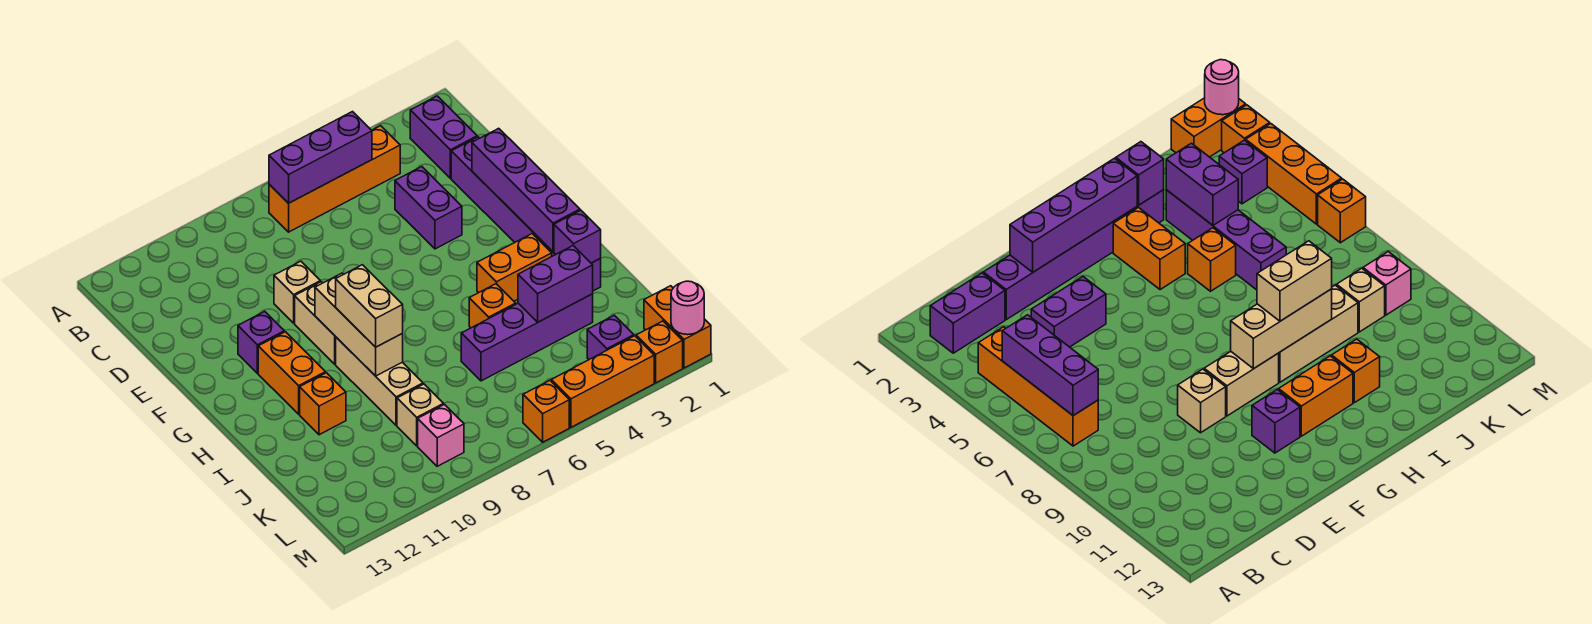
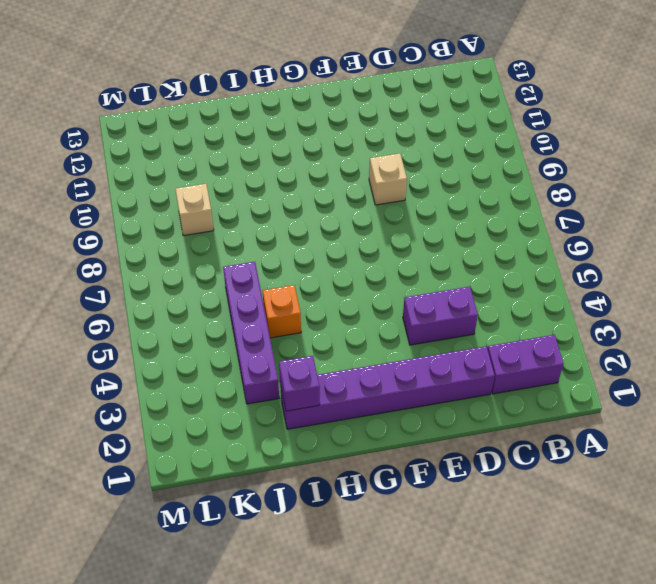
none -> orange 1x4 brick [269,126,400,232]
none -> tan 1x2 brick [295,282,336,364]
none -> purple 1x1 brick [238,311,284,373]

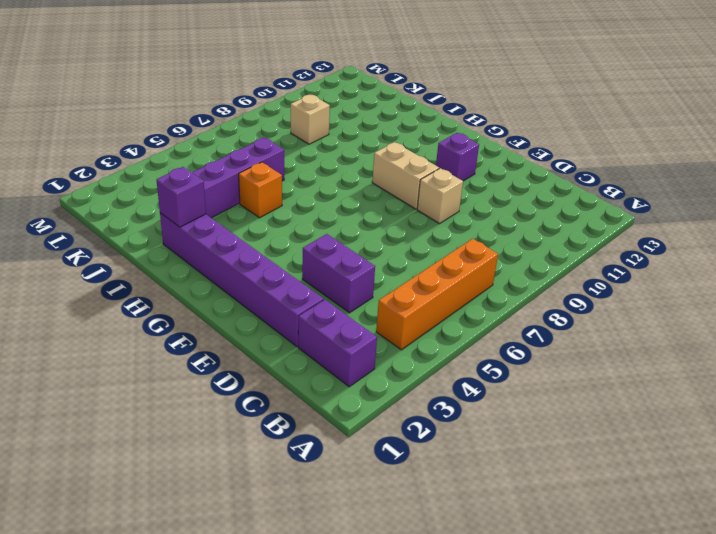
none -> orange 1x2 brick [258,332,325,414]
none -> orange 1x2 brick [477,234,552,301]
none -> tan 1x3 brick [336,337,423,425]

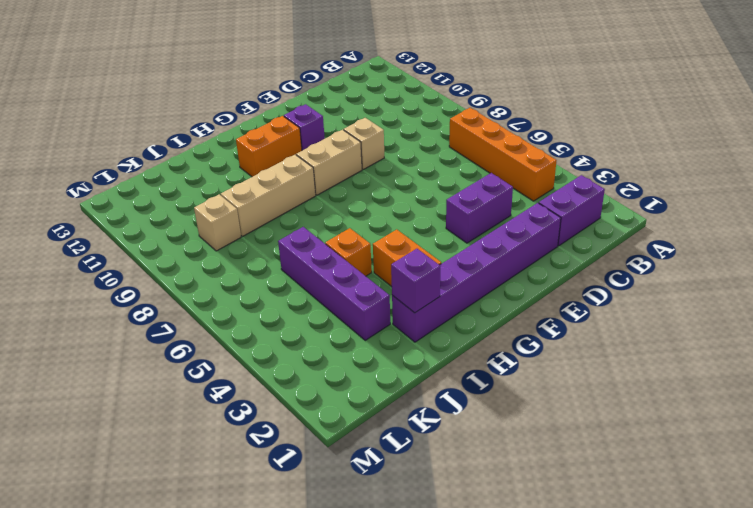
none -> orange 1x1 brick [300,373,346,435]
none -> orange 1x2 brick [644,286,711,368]
none -> purple 1x1 brick [587,315,634,359]

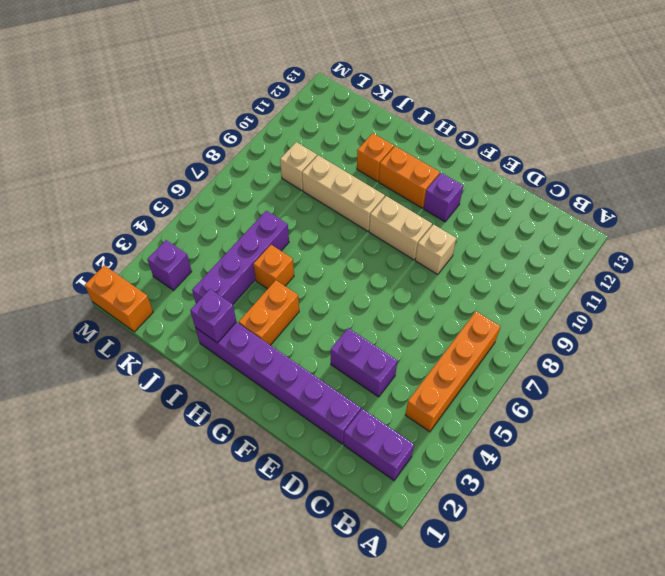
none -> pink 1x1 brick [418,405,464,466]
none -> orange 1x1 brick [636,321,683,383]
none -> orange 1x3 brick [551,336,654,427]

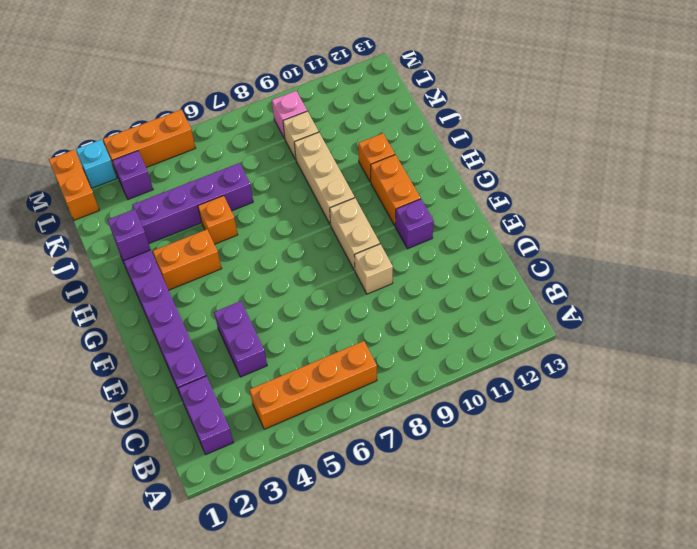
cyan 1x1 brick [76,140,117,188] -> orange 1x1 brick [636,321,683,383]
none -> orange 1x1 brick [523,380,569,442]
none -> purple 1x3 brick [269,112,372,203]
none -> purple 1x4 brick [472,128,580,252]

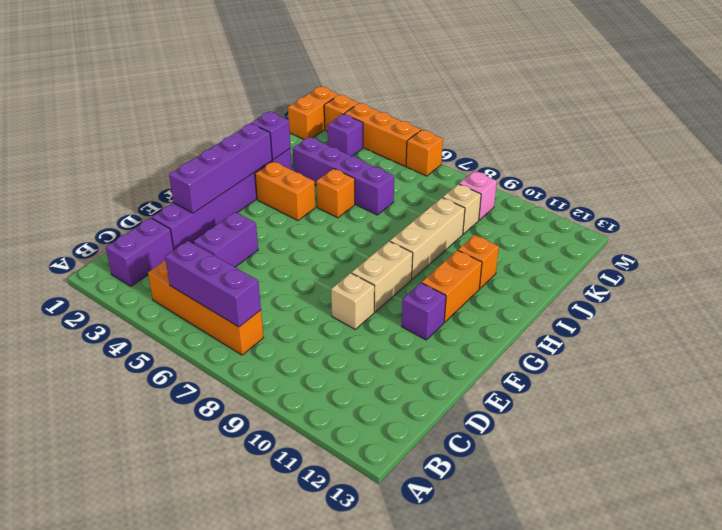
none -> tan 1x3 brick [315,273,403,376]
none -> purple 1x2 brick [518,246,593,322]
none -> pink 1x1 round brick [671,281,704,335]

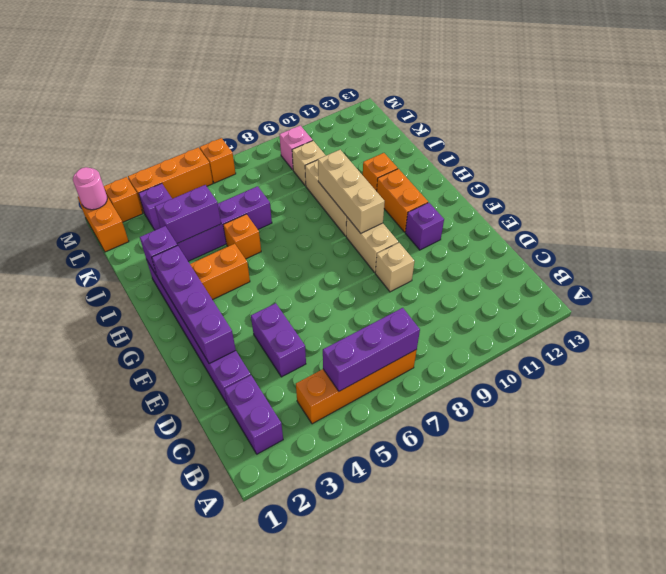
none -> tan 1x2 brick [336,265,403,347]

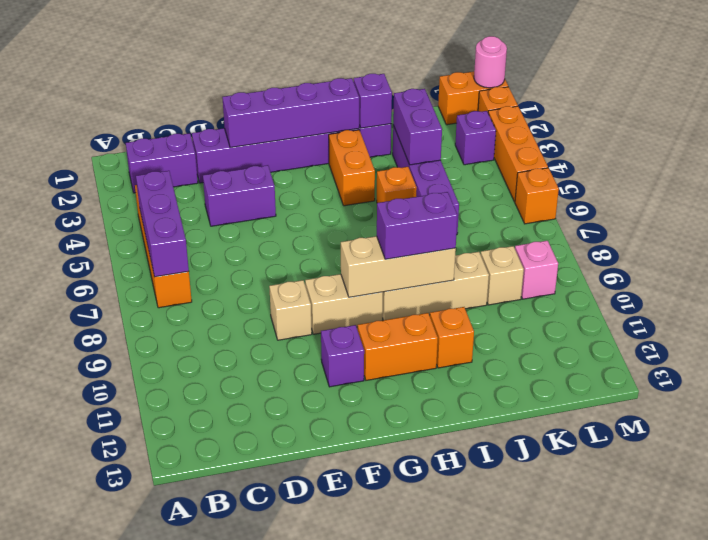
purple 1x2 brick [377,192,458,259] -> tan 1x2 brick [336,265,403,347]

